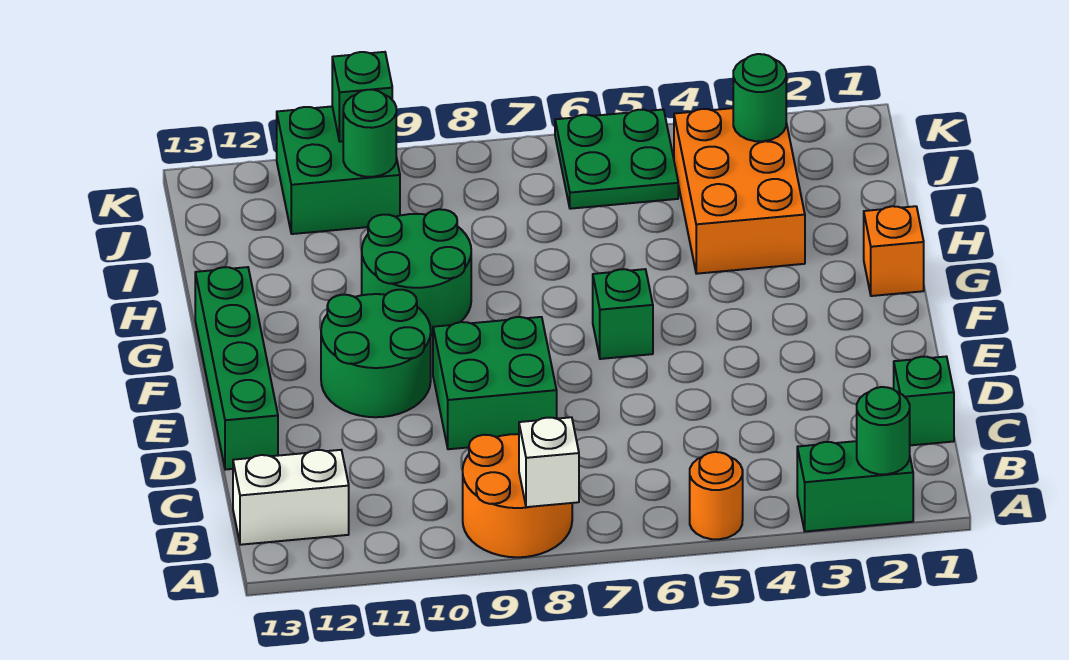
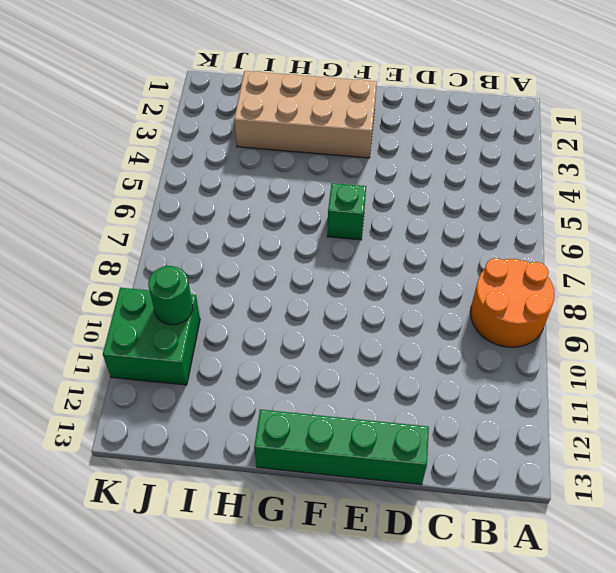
tan 2x4 brick [234,71,377,158] -> orange 2x3 brick [674,108,805,274]
none -> green 1x2 brick [797,441,913,531]
none -> orange 1x1 round brick [690,452,743,539]
none -> white 1x2 brick [233,450,349,545]

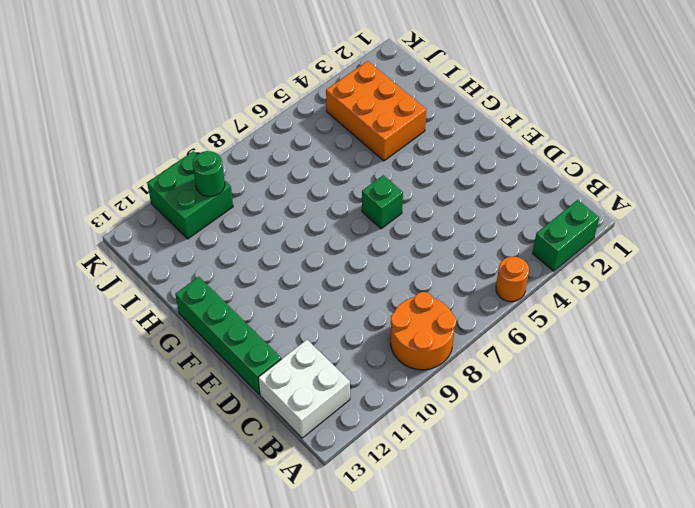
white 2x2 brick [258,340,350,438] -> white 1x2 brick [233,450,349,545]
none -> green 1x1 brick [894,357,954,445]
none -> green 2x2 brick [433,317,557,449]
none -> green 2x2 round brick [321,290,431,417]

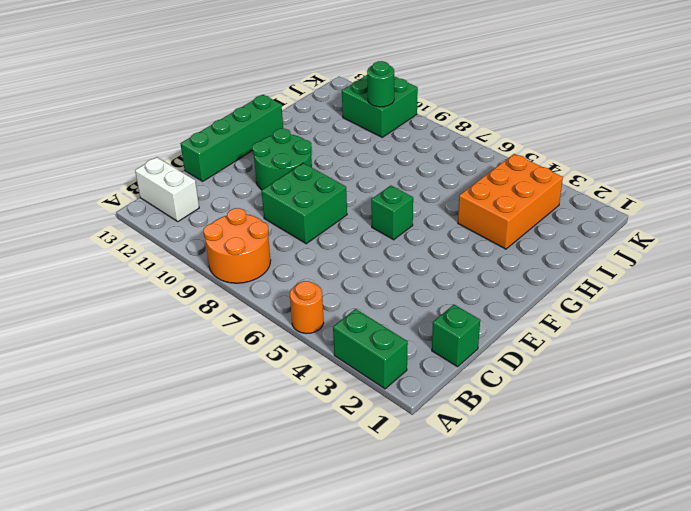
none -> orange 1x1 brick [864,206,924,296]
none -> green 2x2 round brick [362,209,471,336]
none -> green 2x2 plate [555,109,678,209]

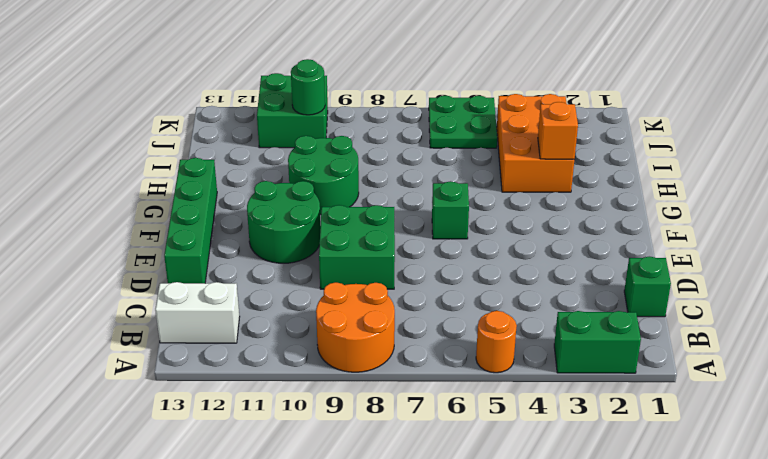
orange 1x1 brick [538,102,578,159] -> orange 1x1 brick moved to [864,206,924,296]
none -> green 1x1 round brick [857,387,910,474]
none -> white 1x1 brick [519,417,579,507]
none -> green 1x1 round brick [733,54,786,141]

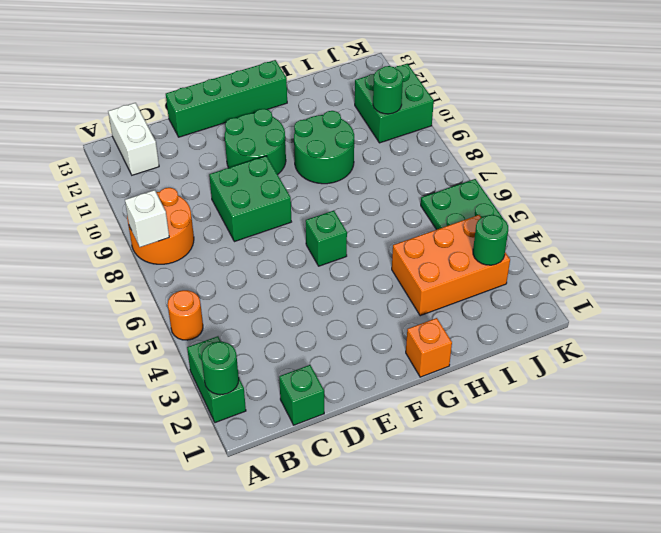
none -> green 1x1 brick [332,52,392,142]

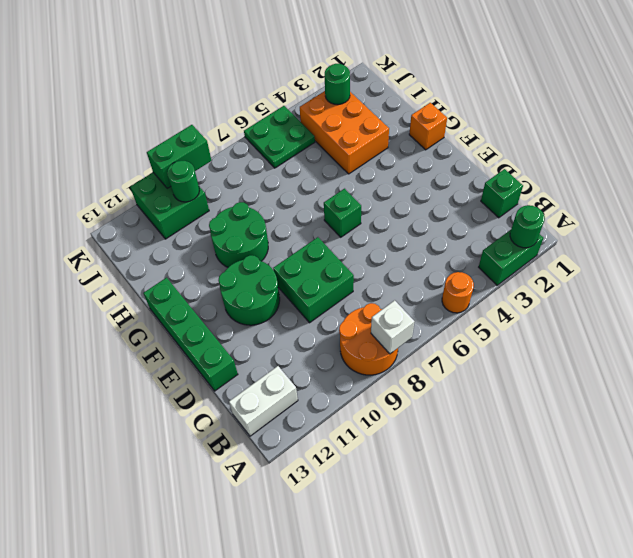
green 1x2 brick [147,125,212,188] -> green 1x1 brick [332,52,392,142]

